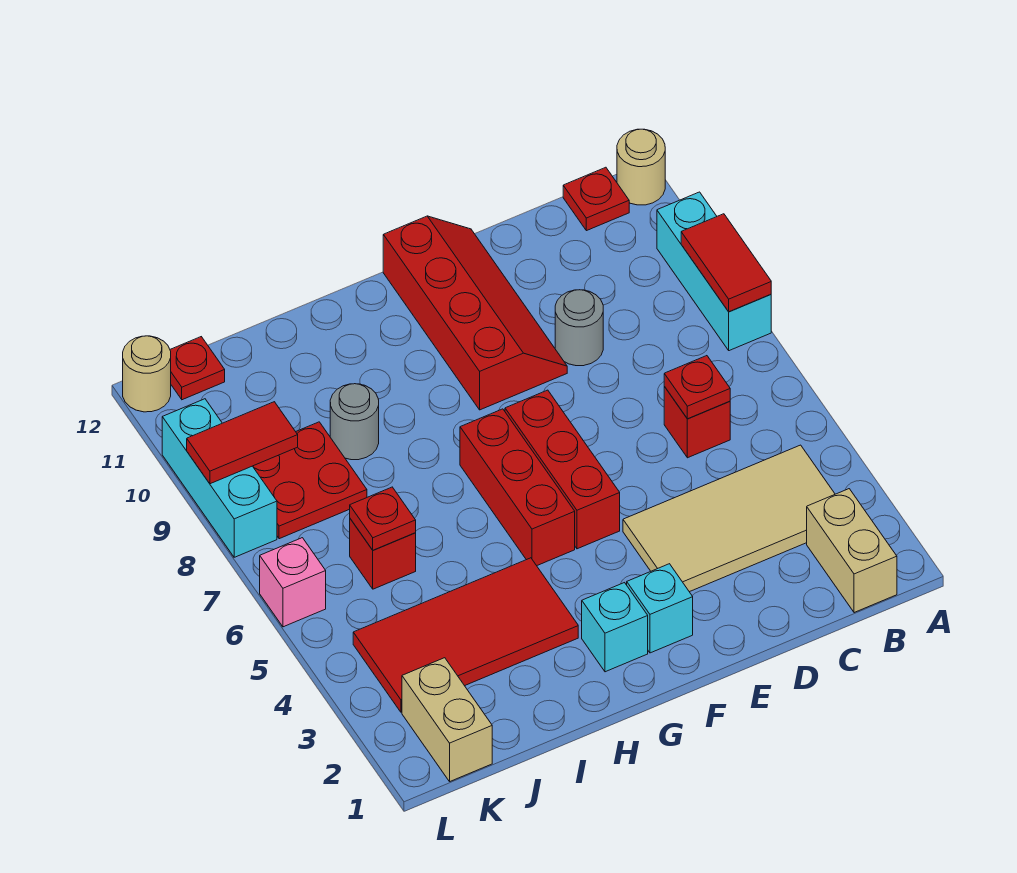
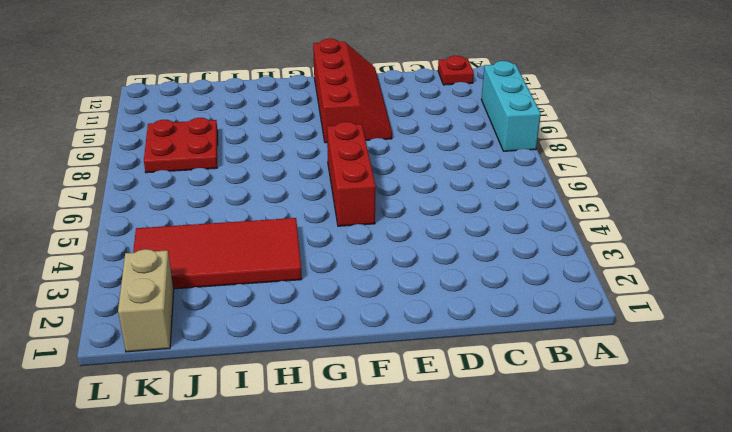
none -> tan 1x1 round brick [617,129,665,205]
none -> tan 1x2 brick [807,489,897,613]
none -> tan 2x4 tile [623,445,835,592]

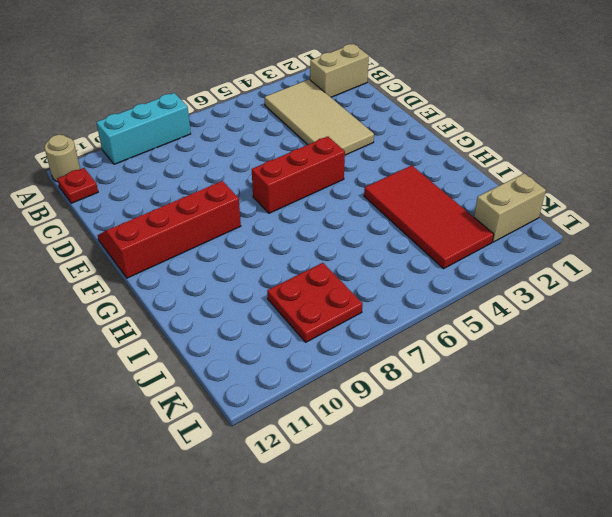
none -> red 1x1 brick [664,387,730,458]
none -> grey 1x1 round brick [555,290,603,366]
none -> cyan 1x1 brick [627,564,693,653]

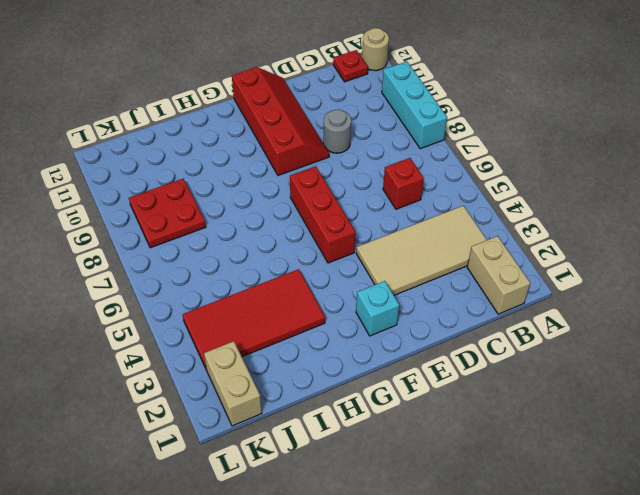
none -> cyan 1x1 brick [582,583,648,672]
none -> red 1x3 brick [460,409,575,566]
none -> grey 1x1 round brick [330,384,379,460]

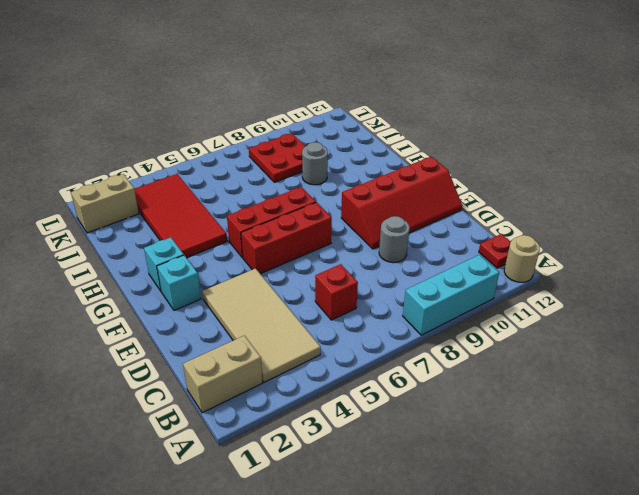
none -> red 1x1 brick [350,519,416,589]
none -> red 1x1 plate [170,337,225,400]
none -> pink 1x1 brick [260,538,326,627]

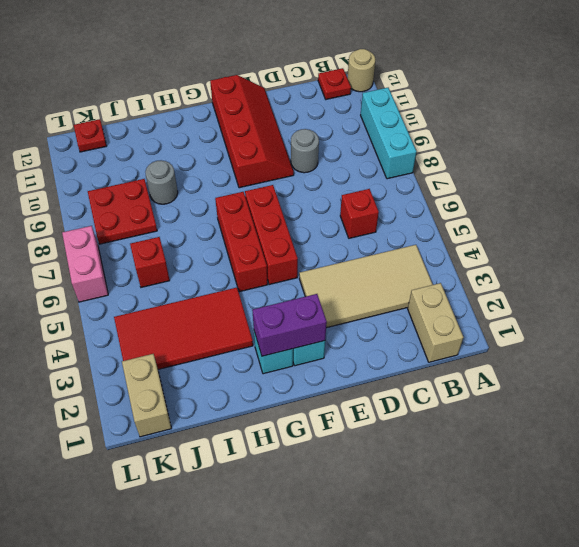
purple 1x2 brick [252,294,327,356] -> none
pink 1x2 brick [62,226,108,302] -> pink 1x1 brick [260,538,326,627]
none -> cyan 1x3 brick [162,399,277,557]
none -> tan 1x1 round brick [123,336,171,412]
none -> red 1x2 tile [681,214,771,312]

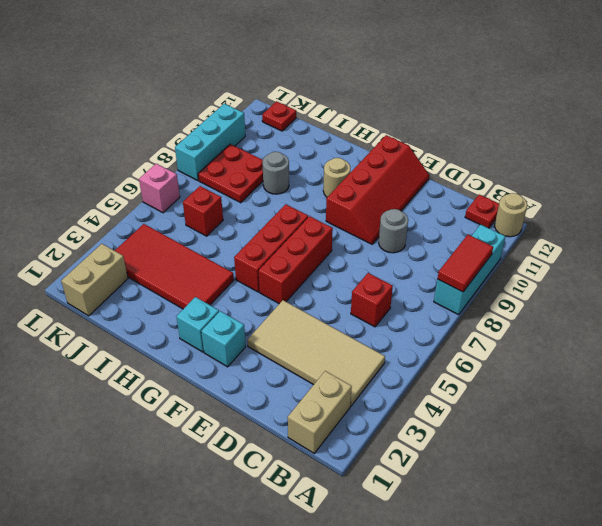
tan 1x1 round brick [323,158,350,197] -> tan 1x1 round brick moved to [123,336,171,412]
none -> red 1x1 plate [664,356,730,419]
none -> red 1x1 plate [350,487,416,550]
none -> red 1x2 tile [187,402,298,484]

